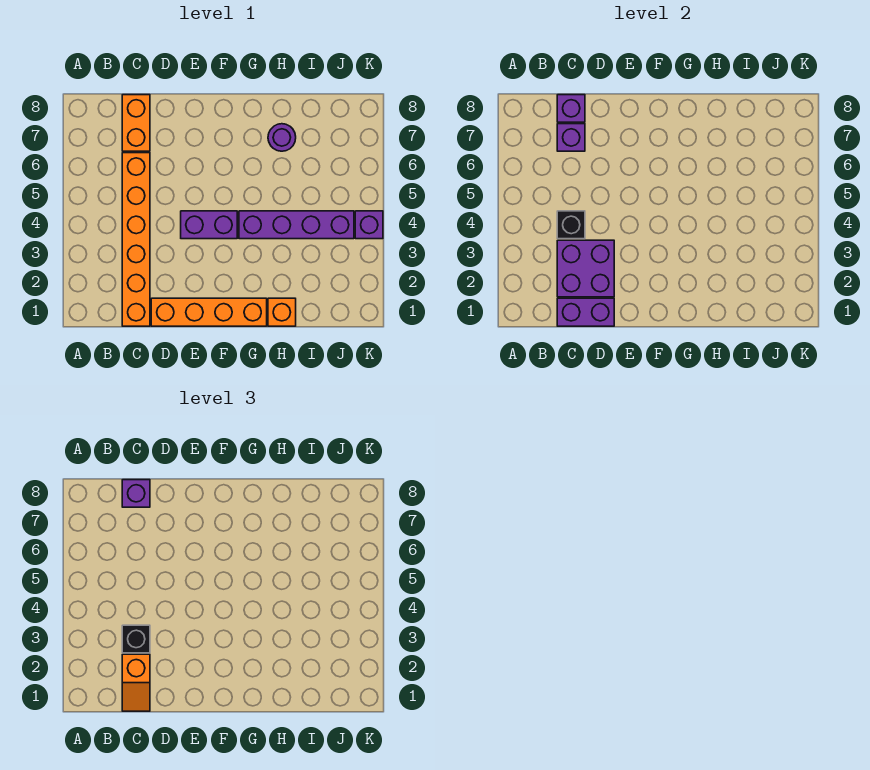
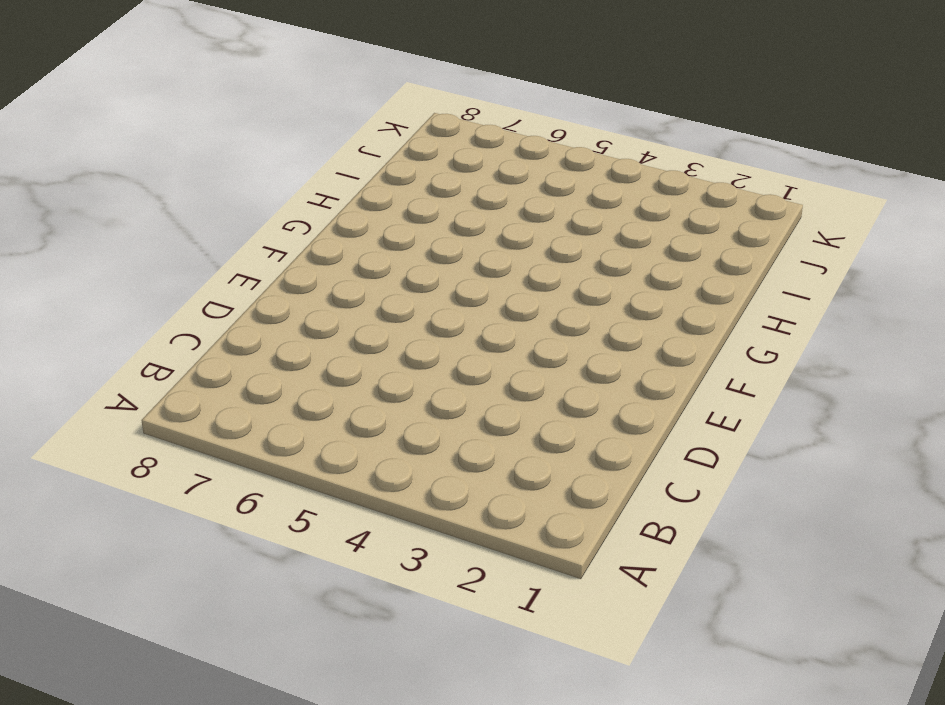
none -> orange 1x6 brick [122,153,150,326]
none -> orange 1x2 brick [122,95,150,151]
none -> orange 1x4 brick [151,298,267,326]

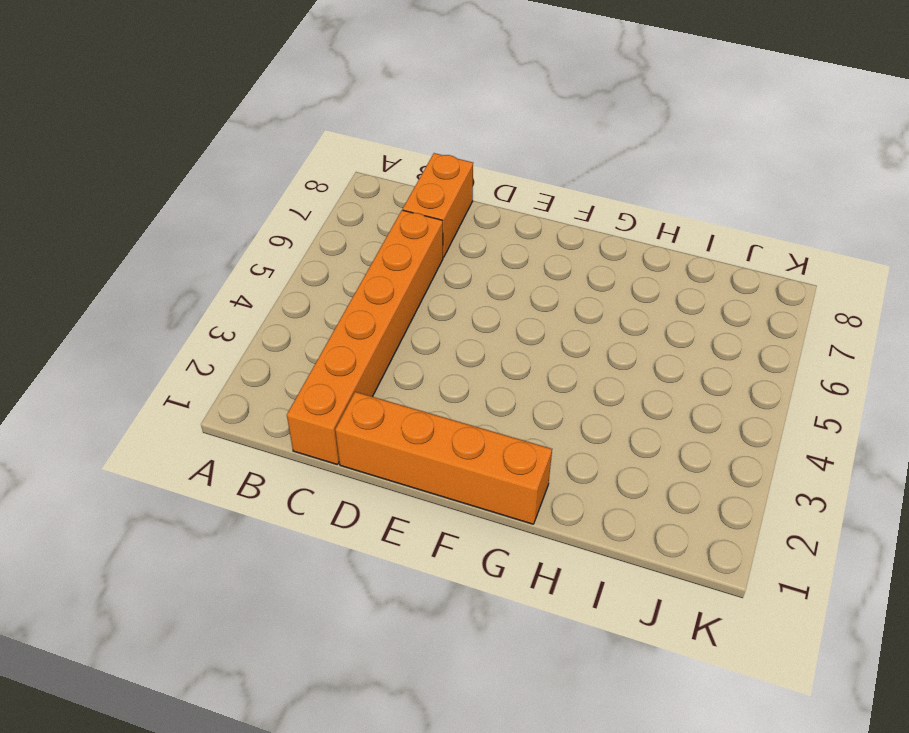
none -> purple 1x2 brick [181,211,237,239]
none -> purple 1x4 brick [239,211,354,239]
none -> orange 1x1 brick [268,298,296,326]

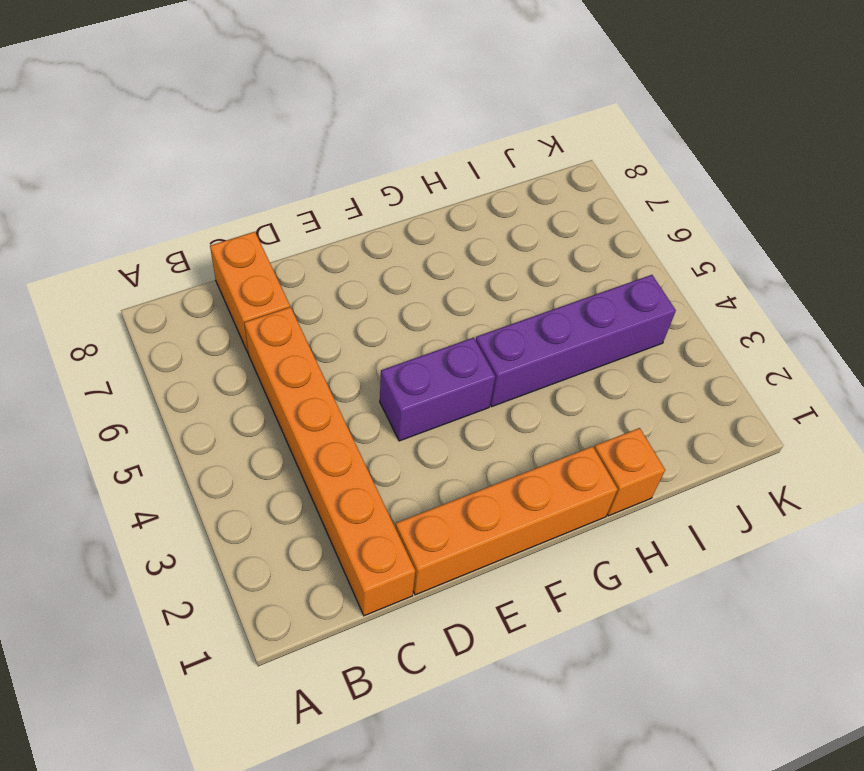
none -> purple 1x1 round brick [268,124,296,151]
none -> purple 1x1 brick [355,211,383,239]
none -> purple 1x2 brick [557,298,614,326]

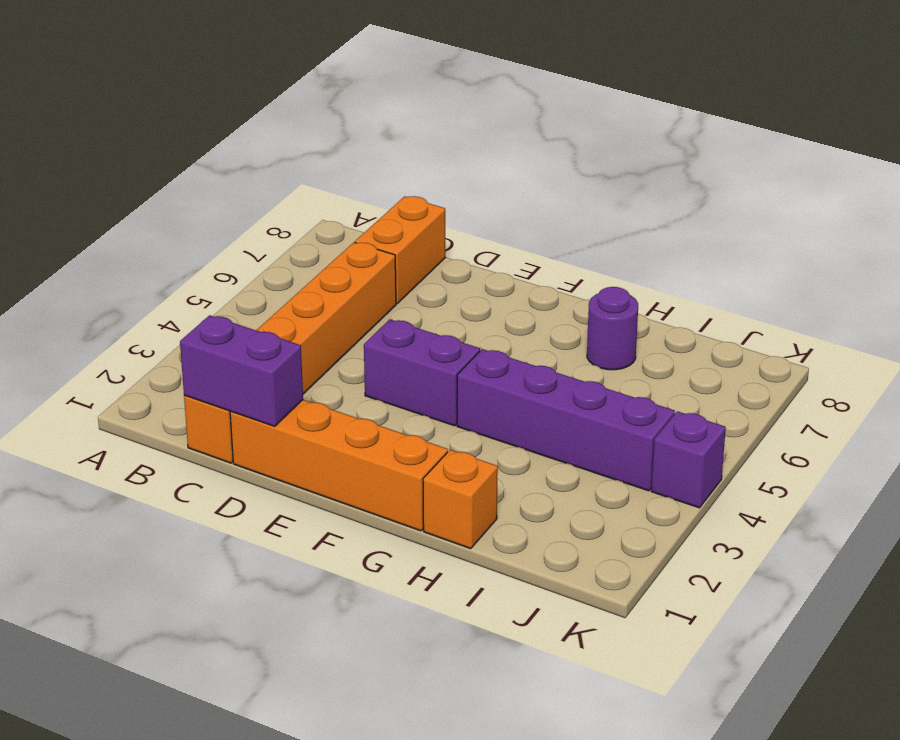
none -> purple 2x2 brick [557,240,614,297]
none -> black 1x1 brick [557,211,585,239]
none -> purple 1x1 brick [557,124,585,151]

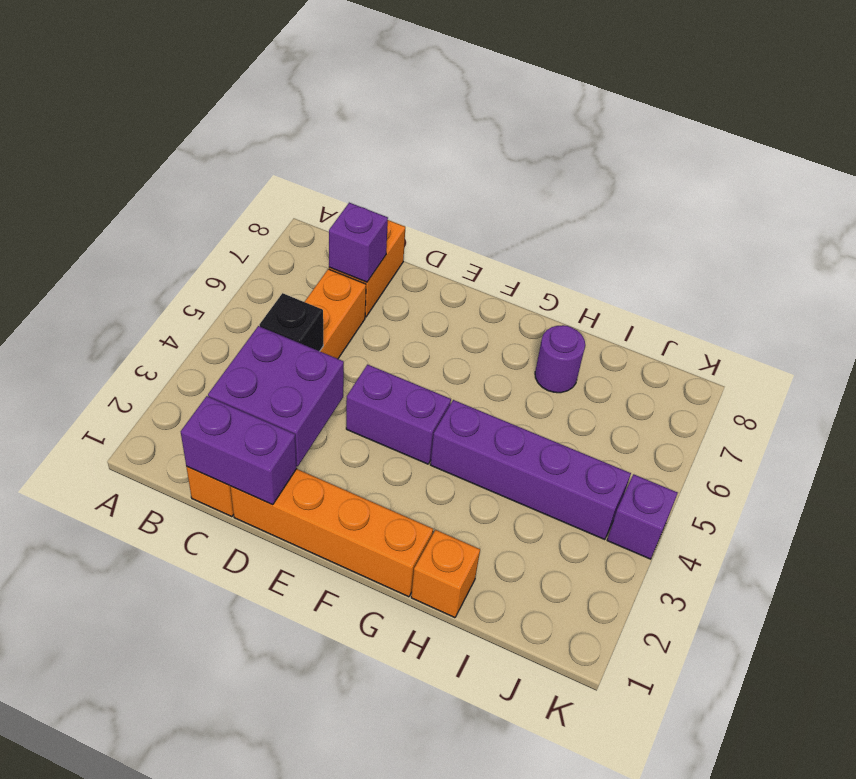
none -> purple 1x1 brick [557,95,585,122]
none -> orange 1x2 slope [122,654,150,711]
none -> black 1x1 brick [122,625,150,653]

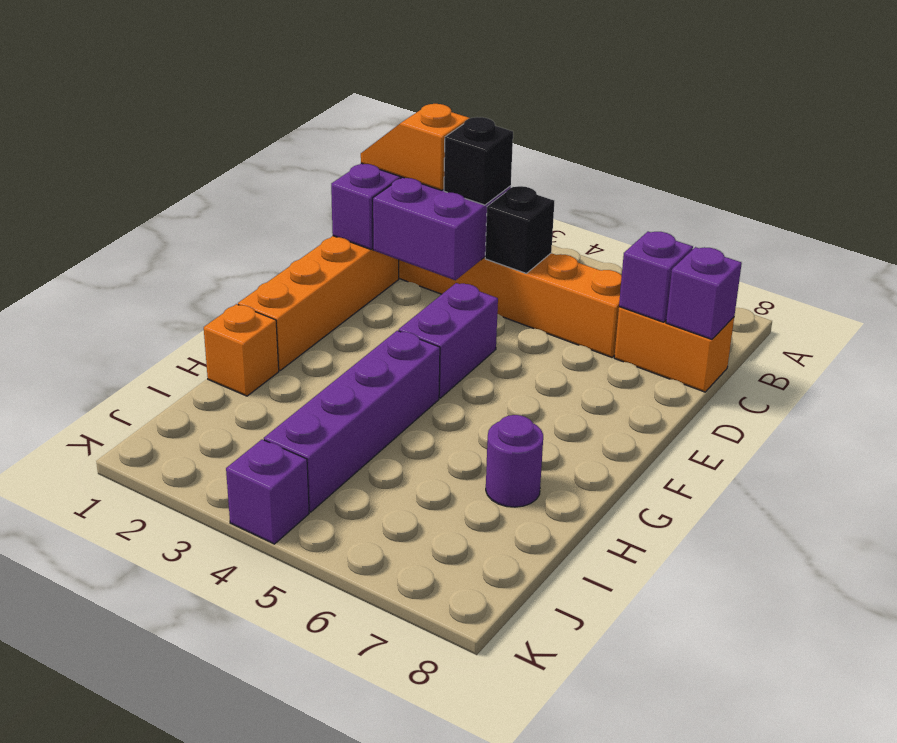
none -> purple 1x1 brick [122,480,150,507]

